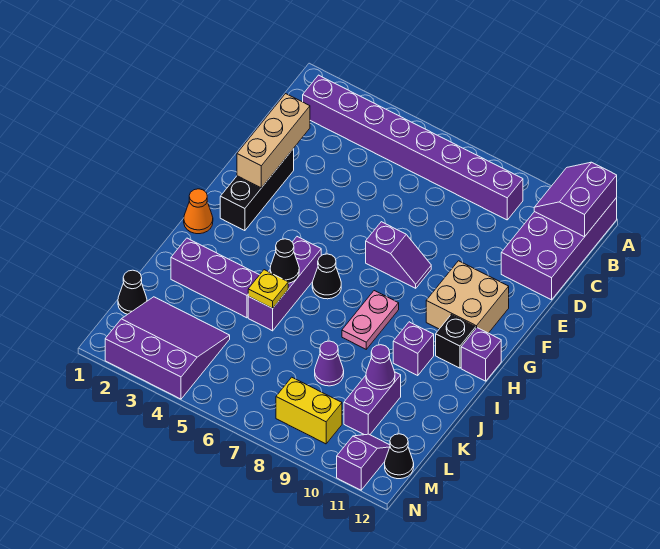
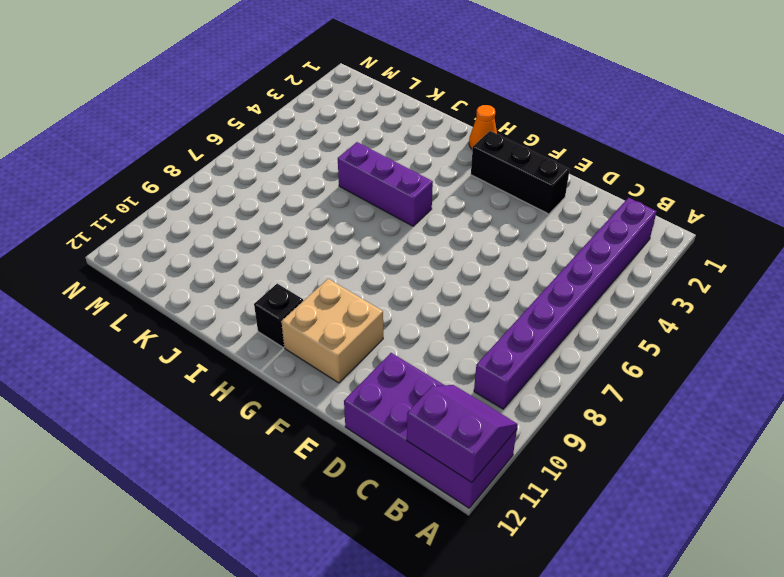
none -> purple 1x2 slope [366,222,431,288]
none -> black 1x1 cone [312,254,341,299]
none -> pink 1x2 plate [342,291,399,349]

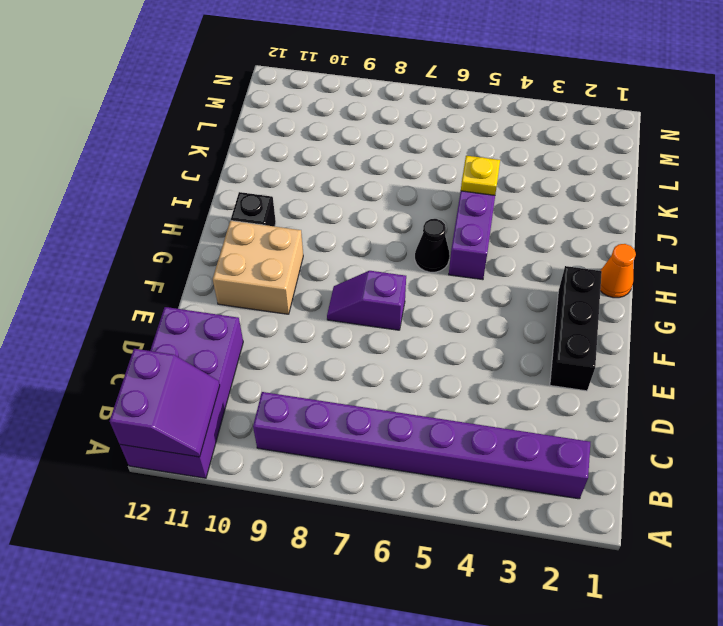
none -> pink 1x2 plate [342,291,399,349]
none -> purple 1x1 brick [461,328,501,381]
none -> purple 1x1 brick [393,322,434,376]

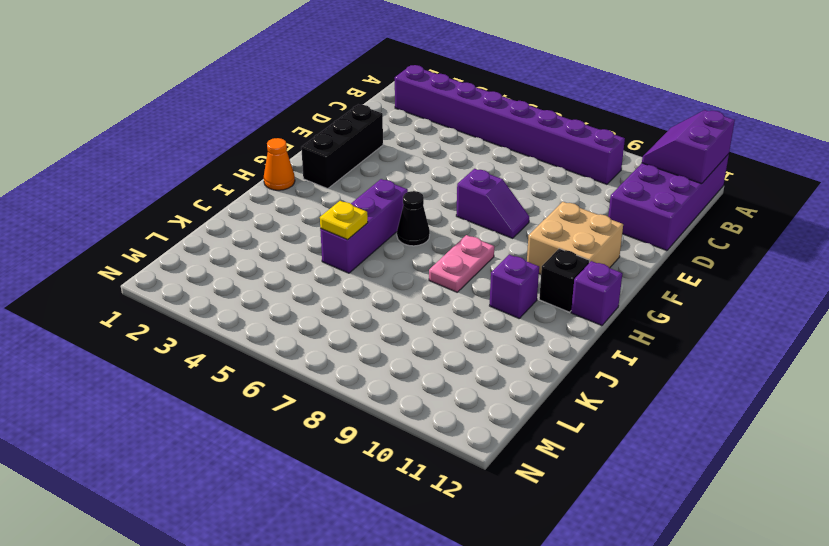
none -> purple 1x3 brick [171,238,259,318]
none -> purple 1x1 cone [315,341,344,386]
none -> purple 1x2 brick [344,372,401,435]

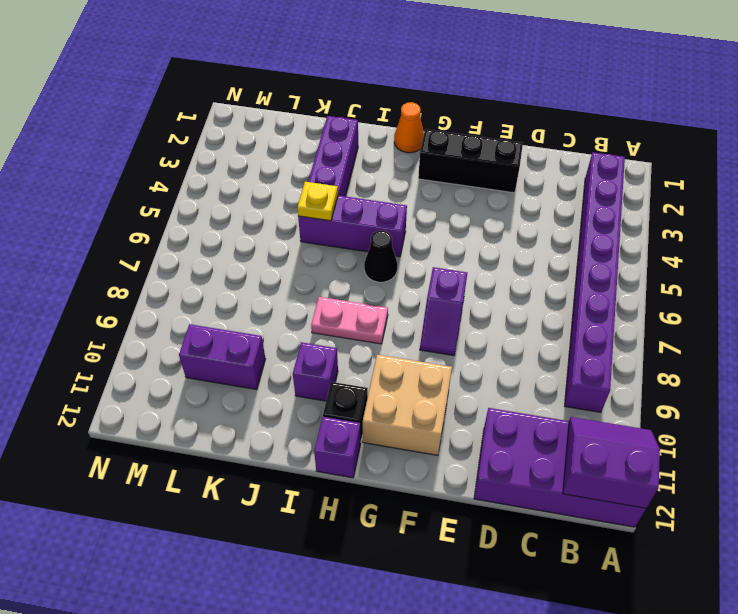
none -> purple 1x1 cone [315,341,344,386]
none -> black 1x1 cone [118,270,147,314]
none -> purple 3x3 slope [105,297,230,399]

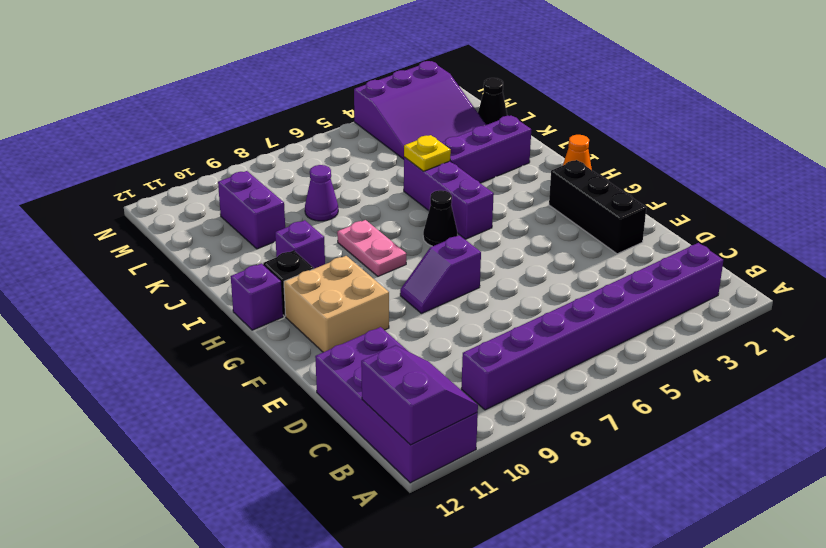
none -> yellow 1x2 brick [276,377,342,444]
none -> purple 1x2 slope [337,434,390,490]
none -> black 1x1 cone [385,434,414,479]

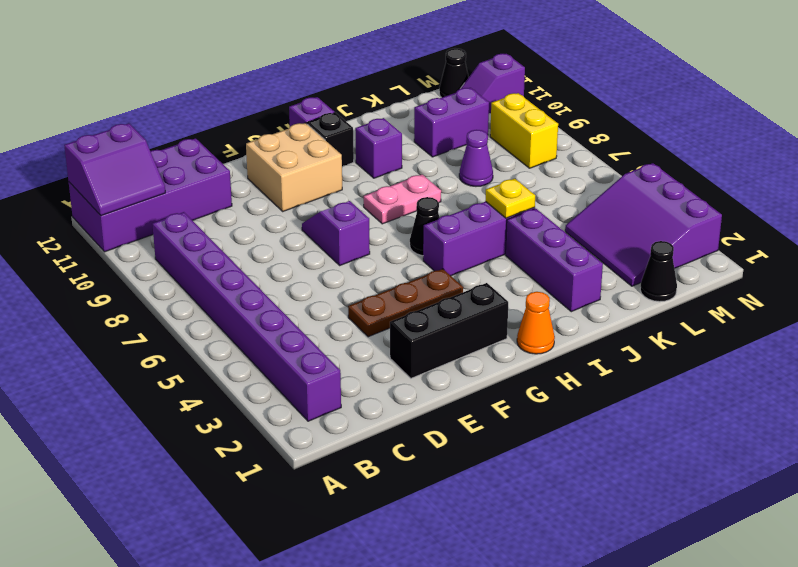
brown 1x3 plate [348,269,463,337] -> none
none -> tan 1x3 brick [237,94,310,188]
none -> black 1x1 cone [270,239,299,283]
none -> purple 1x1 cone [366,345,395,390]

